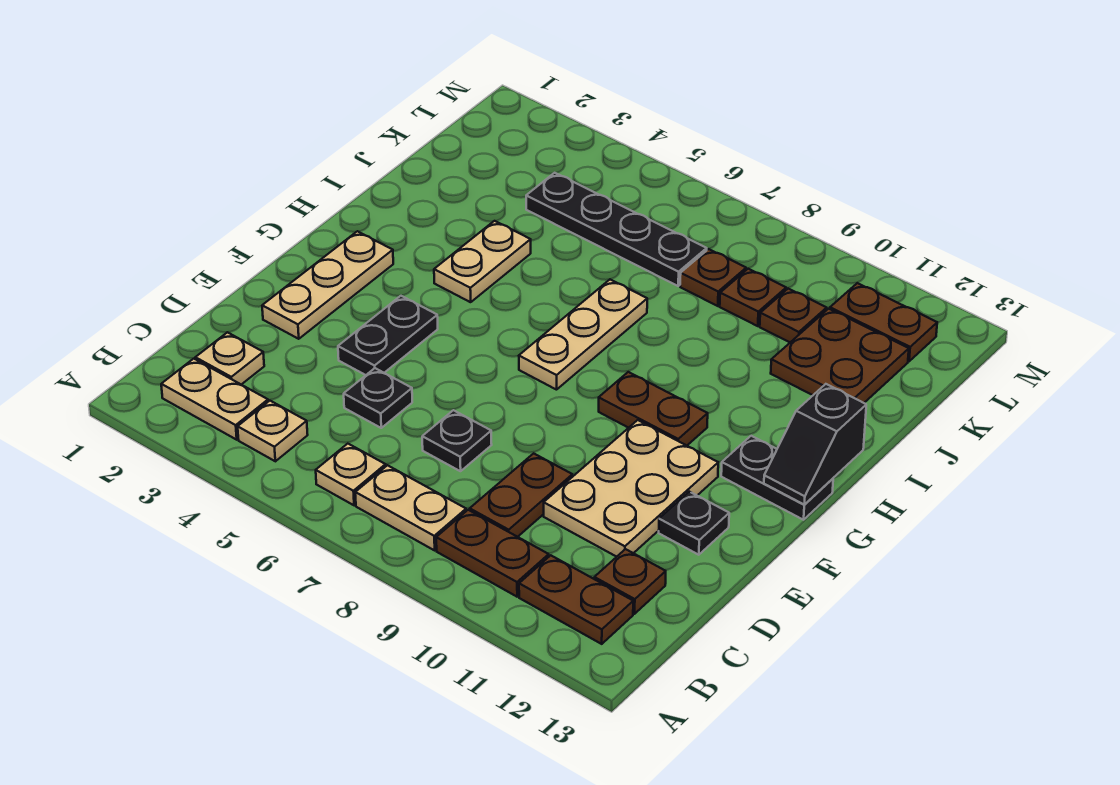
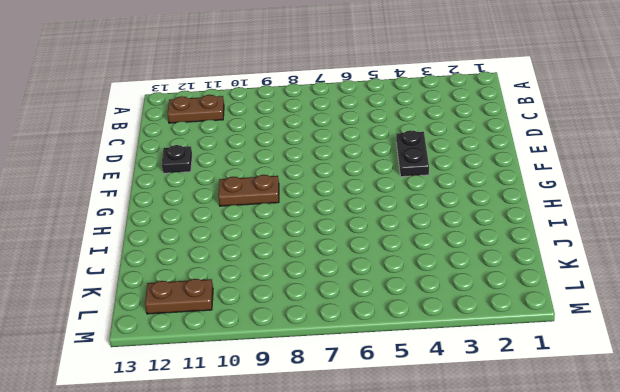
none -> tan 1x2 plate [161,359,268,440]
none -> tan 1x1 plate [238,401,308,461]
none -> tan 1x1 plate [316,444,386,505]

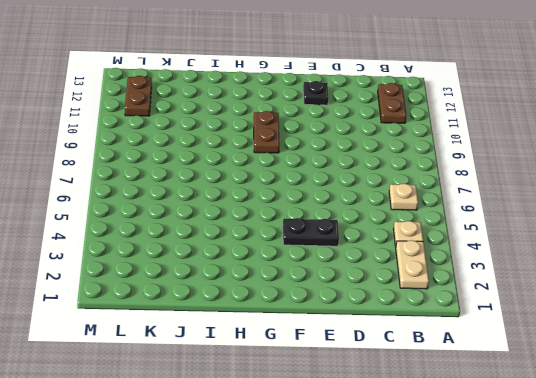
none -> tan 1x2 plate [355,465,466,550]
none -> brown 1x2 plate [436,510,549,597]
none -> tan 1x1 plate [195,332,264,385]

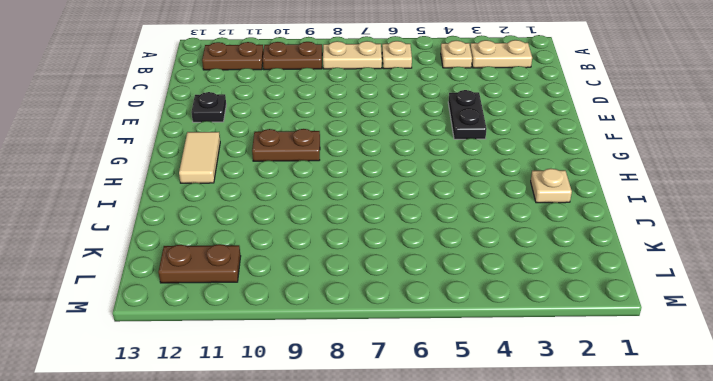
tan 1x2 tile [179,132,220,183] -> black 1x2 plate [721,436,833,520]
tan 1x1 plate [531,169,572,203] -> tan 1x1 plate moved to [195,332,264,385]
none -> brown 1x2 plate [470,453,572,537]
none -> brown 1x1 plate [594,549,666,614]
none -> black 1x1 plate [344,368,412,428]

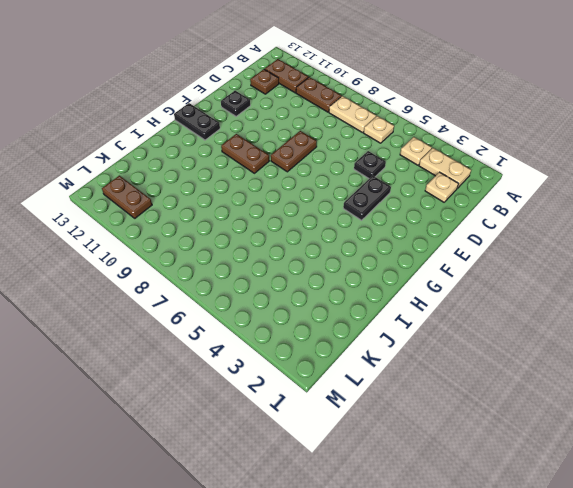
brown 1x2 plate [271,131,317,172] -> brown 1x2 plate moved to [470,453,572,537]
none -> black 1x1 plate [422,410,492,471]
none -> tan 2x3 plate [544,420,718,557]
none -> tan 1x3 plate [262,231,393,339]

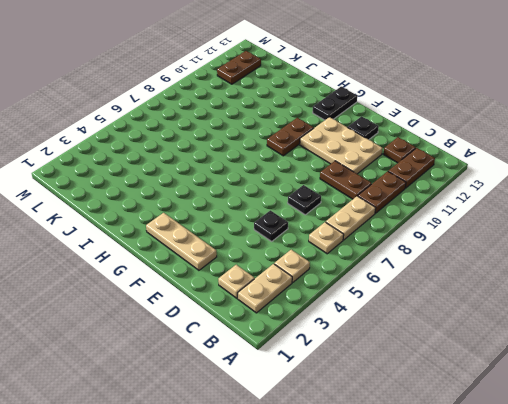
none -> black 1x2 plate [338,296,438,375]
none -> tan 1x3 plate [519,279,647,390]
none -> tan 1x2 plate [434,221,531,302]

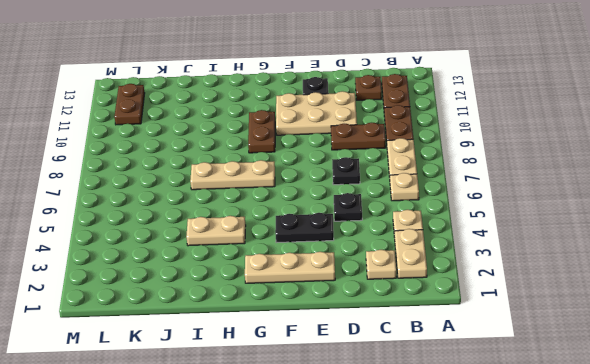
none -> black 1x2 plate [721,436,833,520]
none -> brown 2x2 plate [771,309,909,403]
none -> black 1x4 plate [526,173,707,286]

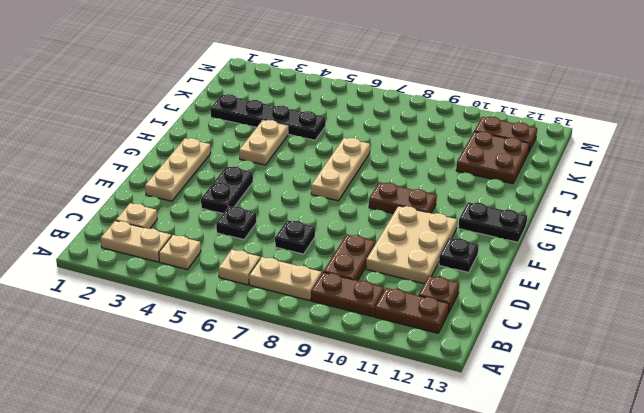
black 1x4 plate [210,94,326,140] -> black 1x4 plate moved to [526,173,707,286]
none -> brown 1x1 plate [680,249,746,306]
none -> brown 1x1 plate [720,269,786,326]
none -> brown 1x1 plate [760,289,827,342]

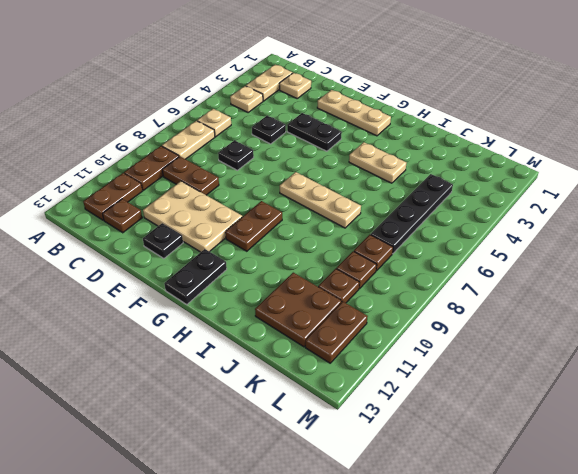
none -> black 1x2 slope [764,384,866,505]

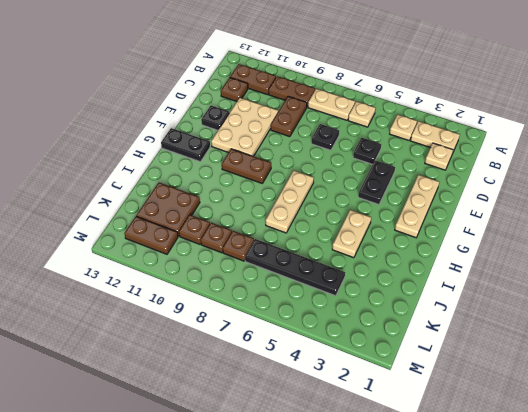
none -> black 1x2 slope [764,384,866,505]

